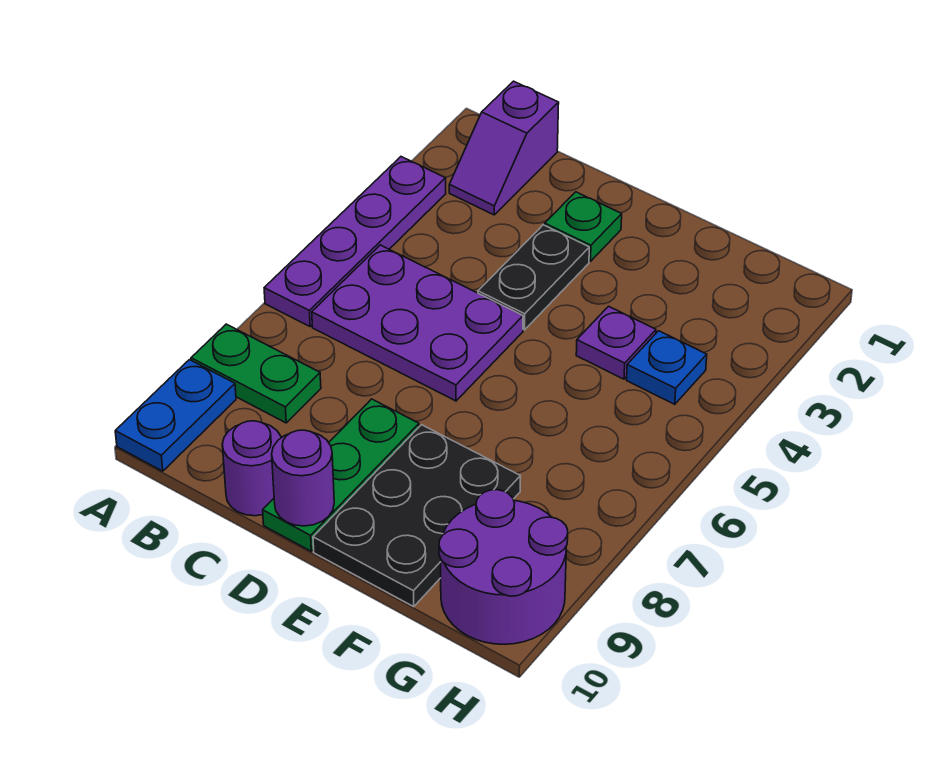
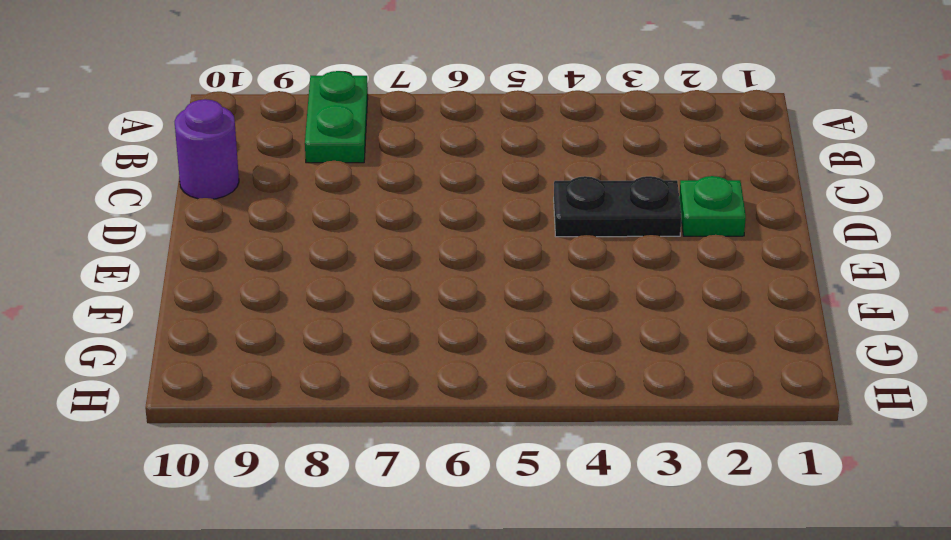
none -> purple 1x4 plate [264,157,446,326]
none -> blue 1x2 plate [115,360,236,471]
none -> purple 1x2 slope [449,81,559,215]

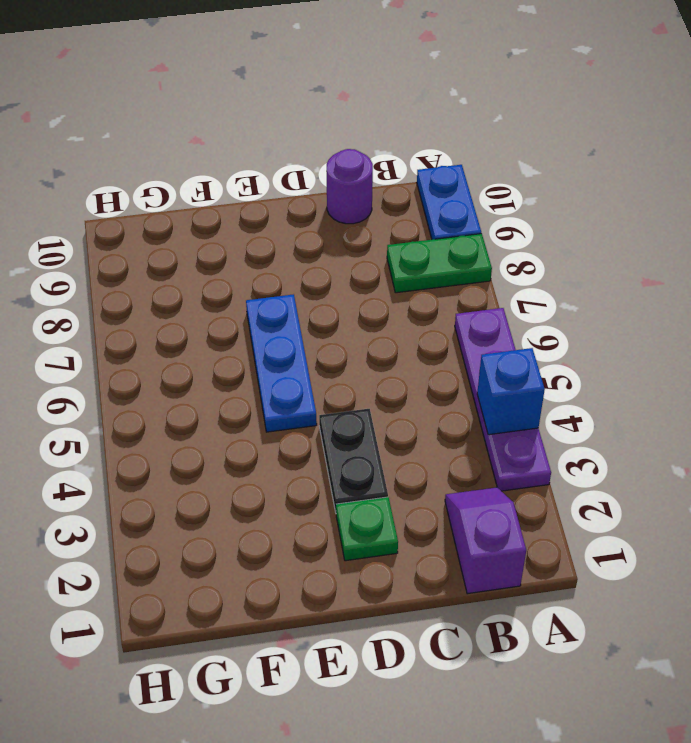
blue 1x1 brick [477,348,545,435] -> none
blue 1x3 plate [246,294,317,432] -> none
none -> purple 2x3 plate [312,245,523,401]
none -> green 1x3 plate [263,399,419,551]
none -> black 2x3 plate [313,425,520,607]

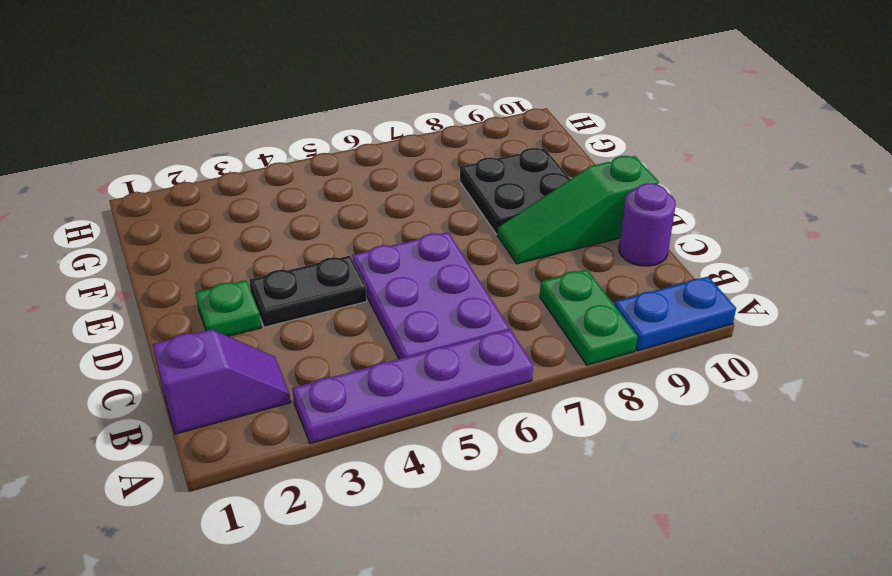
green 1x3 slope [497,156,659,264] -> green 1x3 plate [263,399,419,551]
black 2x2 plate [460,148,570,234] -> black 2x3 plate [313,425,520,607]
none -> purple 1x1 plate [576,306,656,379]
none -> blue 1x1 plate [627,331,707,404]
none -> purple 2x2 round brick [439,490,568,644]

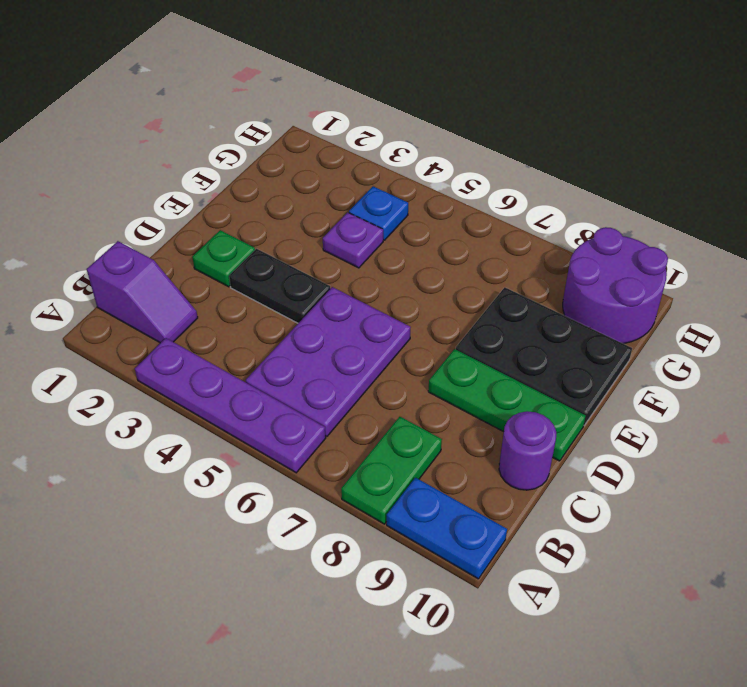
none -> purple 1x1 round brick [272,430,334,526]

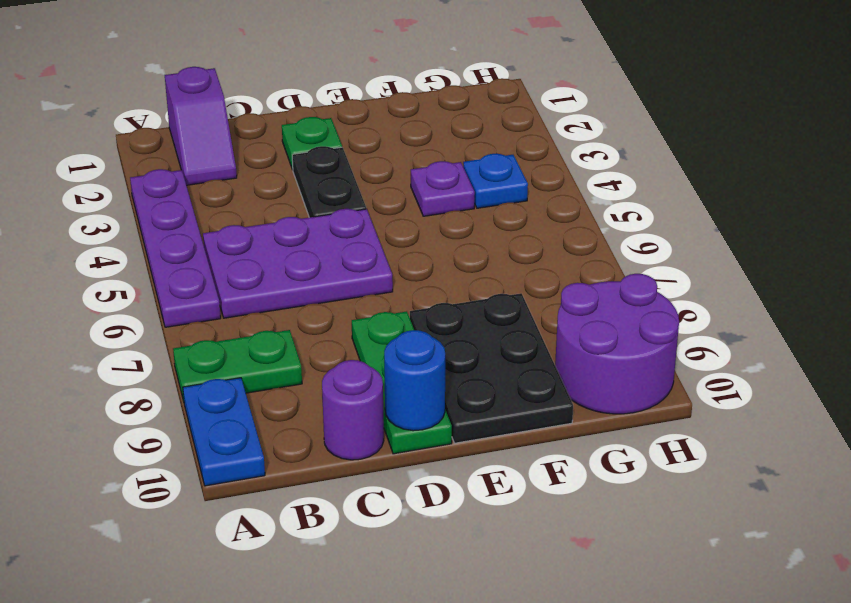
blue 1x1 round brick [384,330,445,431] -> purple 1x1 round brick [272,430,334,526]

